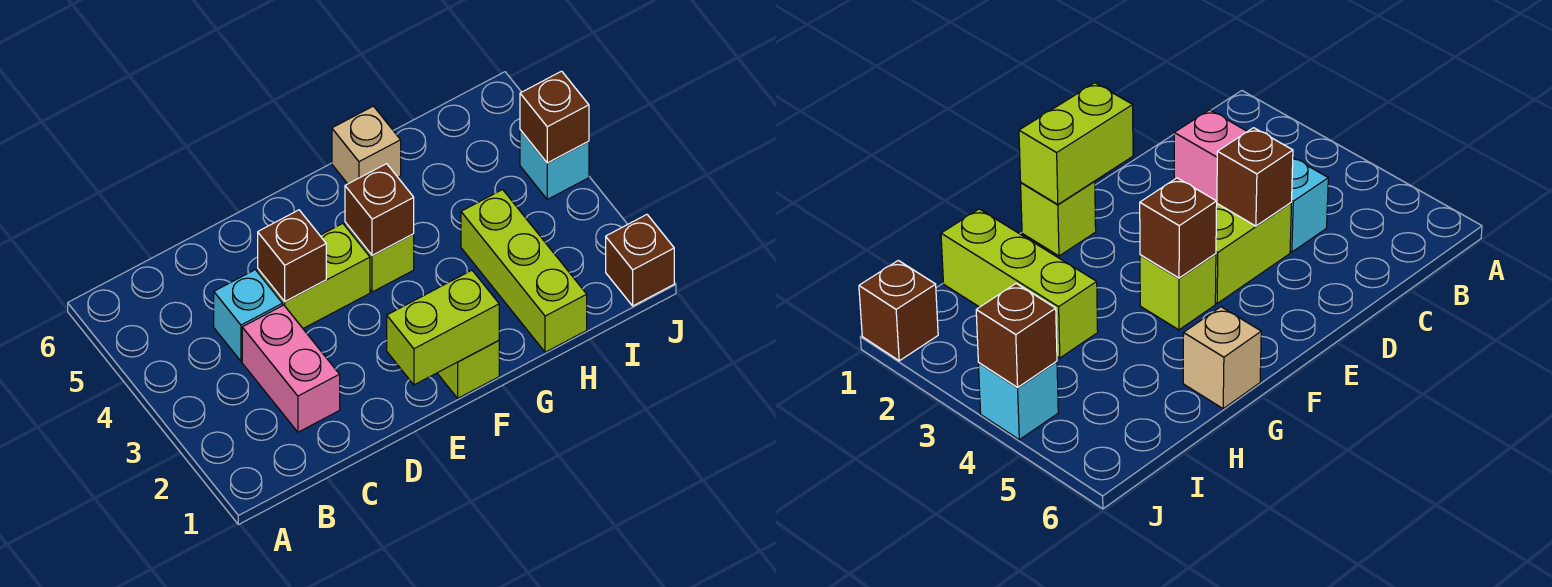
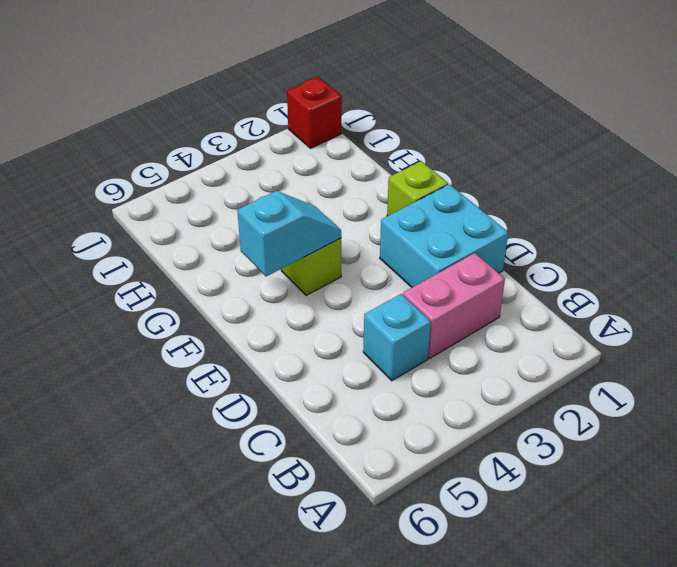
cyan 2x2 brick [380,184,508,287] -> none
cyan 1x2 slope [237,191,341,276] -> brown 1x1 brick [345,164,414,256]
red 1x1 brick [287,77,342,148] -> brown 1x1 brick [606,215,674,306]
none -> lime 1x2 brick [258,223,370,328]
none -> tan 1x1 brick [332,106,401,184]
none -> lime 1x3 brick [461,190,587,352]

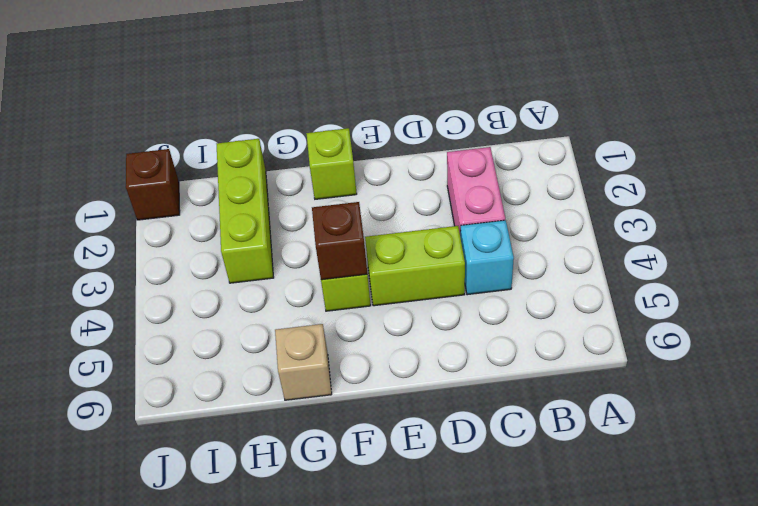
none -> cyan 1x1 brick [520,130,589,199]
none -> brown 1x1 brick [258,210,326,302]
none -> lime 1x2 brick [387,270,499,385]

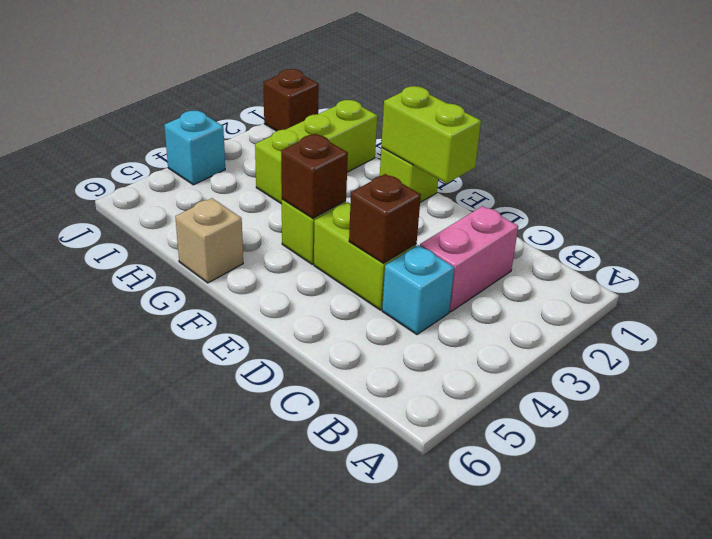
none -> brown 1x1 brick [520,71,589,163]

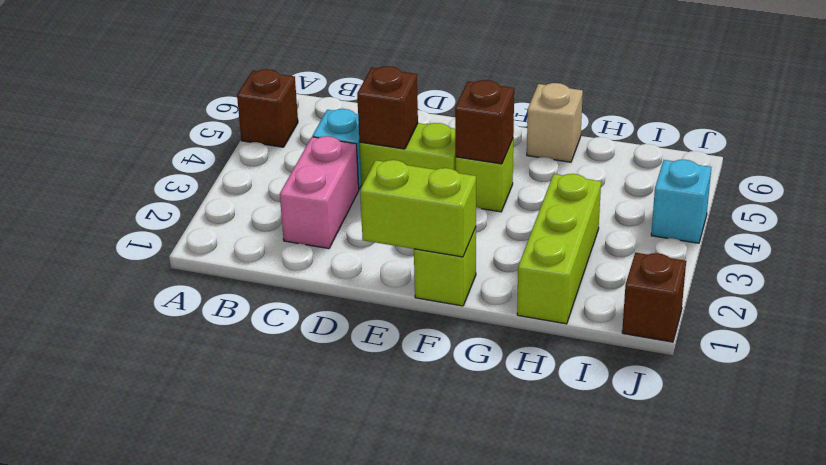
brown 1x1 brick [237,69,298,147] -> brown 1x1 brick moved to [520,71,589,163]

